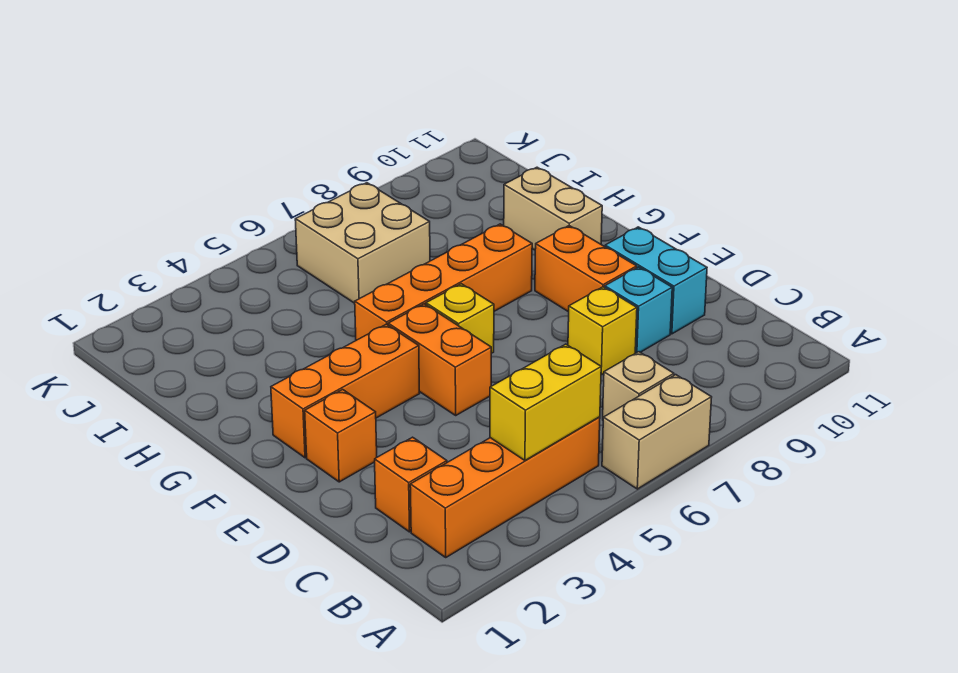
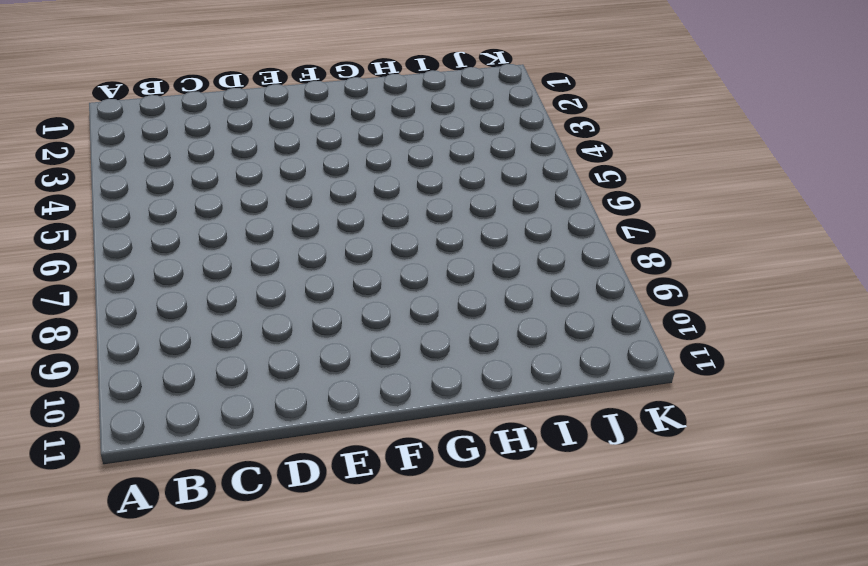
none -> tan 1x2 brick [602,375,712,489]
none -> orange 1x4 brick [410,417,600,557]
none -> tan 1x1 brick [603,352,674,417]

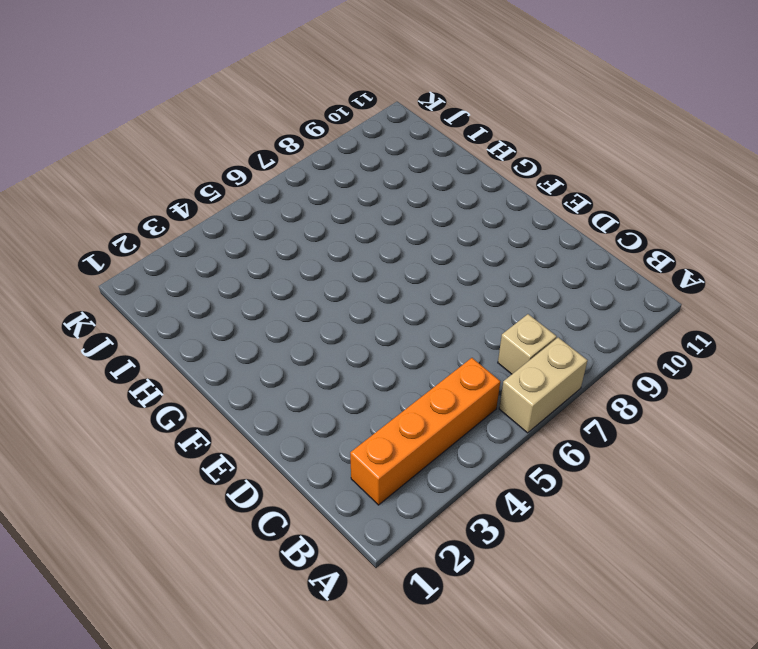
none -> orange 1x1 brick [375,437,447,532]
none -> yellow 1x1 brick [568,287,637,375]
none -> cyan 1x1 brick [605,267,672,353]

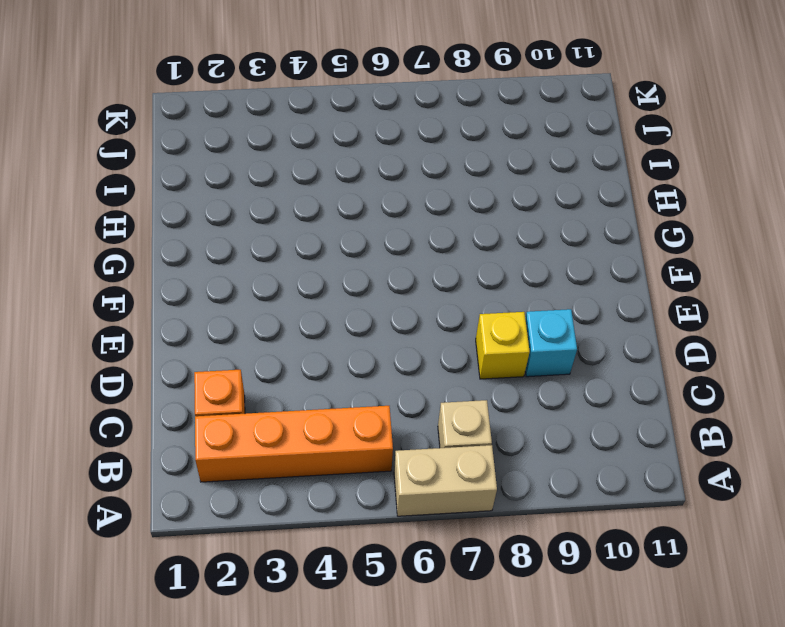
none -> cyan 1x2 brick [605,227,707,334]
none -> orange 1x1 brick [305,389,377,482]
none -> orange 1x2 brick [388,304,491,415]

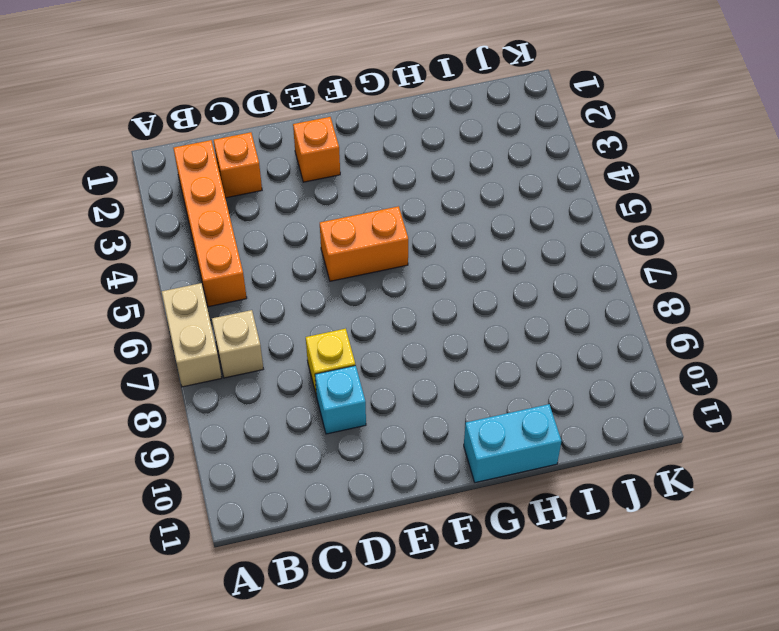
cyan 1x2 brick [464,404,562,483] -> cyan 1x2 brick moved to [605,227,707,334]
none -> orange 1x2 brick [535,226,637,312]
none -> orange 1x3 brick [271,324,420,458]
none -> yellow 1x1 brick [426,284,494,353]

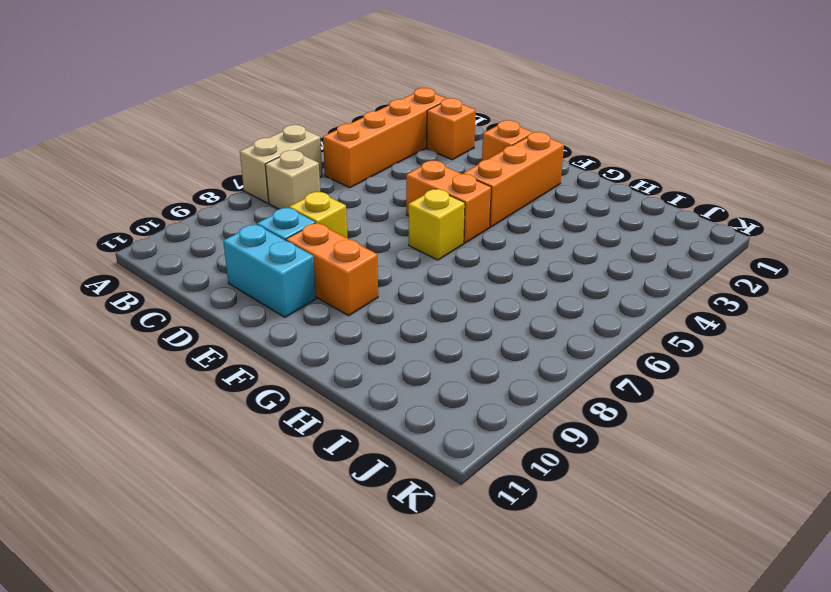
none -> orange 1x4 brick [355,224,532,340]
none -> tan 1x2 brick [504,167,602,250]
none -> tan 2x2 brick [295,183,430,303]

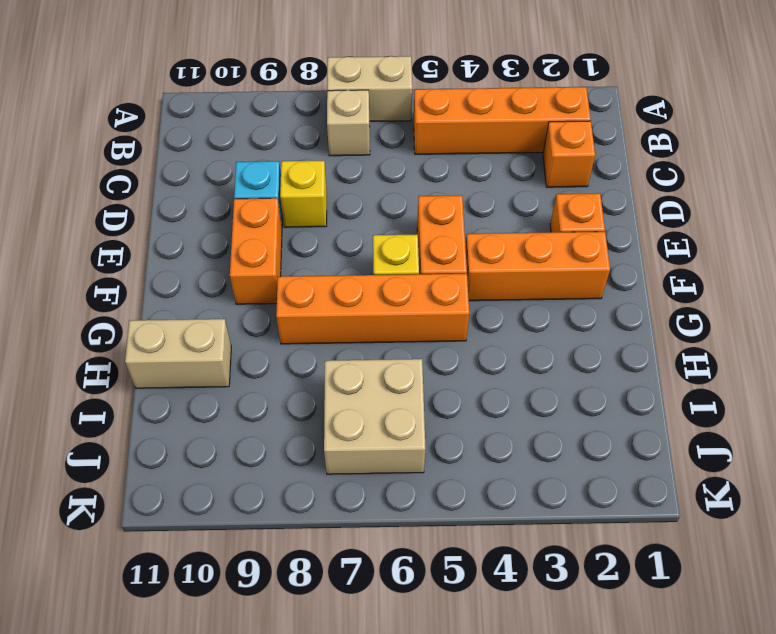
tan 1x2 brick [125,319,231,388] -> tan 1x2 brick turned to [504,167,602,250]
none -> cyan 1x2 brick [605,227,707,334]
none -> yellow 1x2 brick [490,344,601,460]

